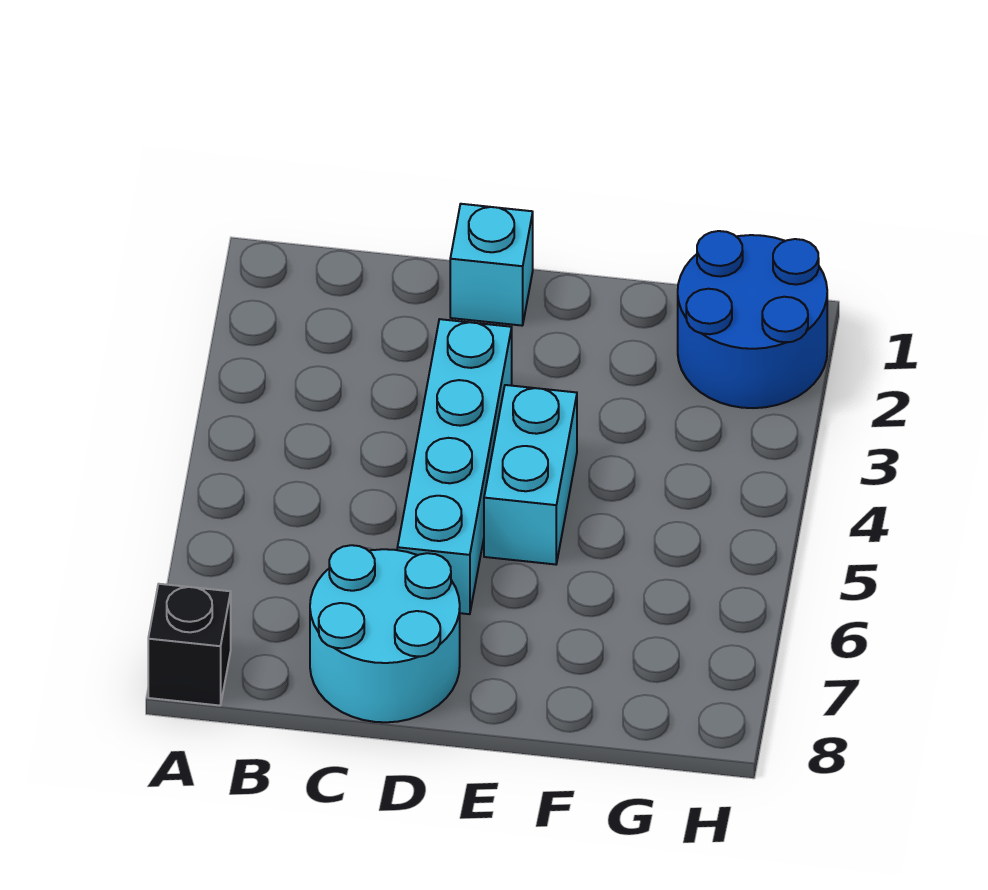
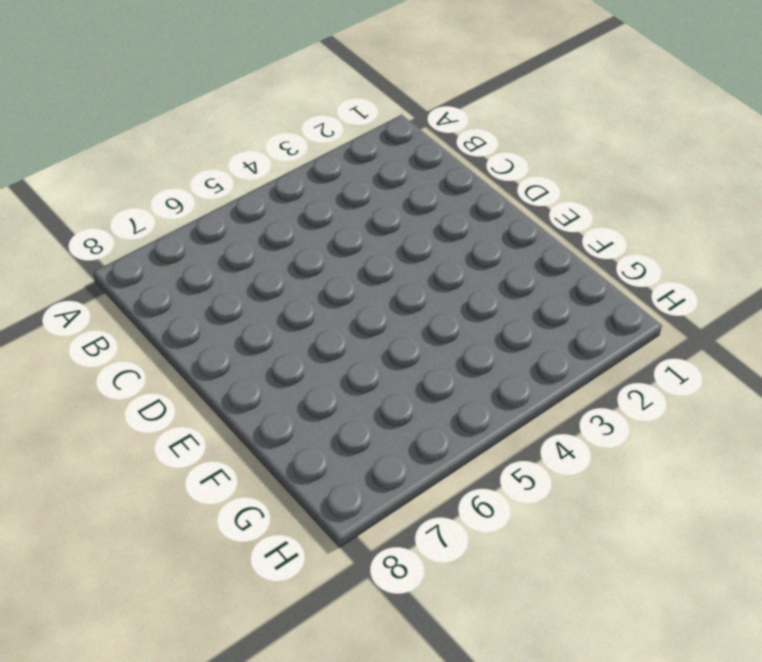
none -> black 1x1 brick [148,584,231,706]
none -> cyan 2x2 round brick [310,545,460,722]

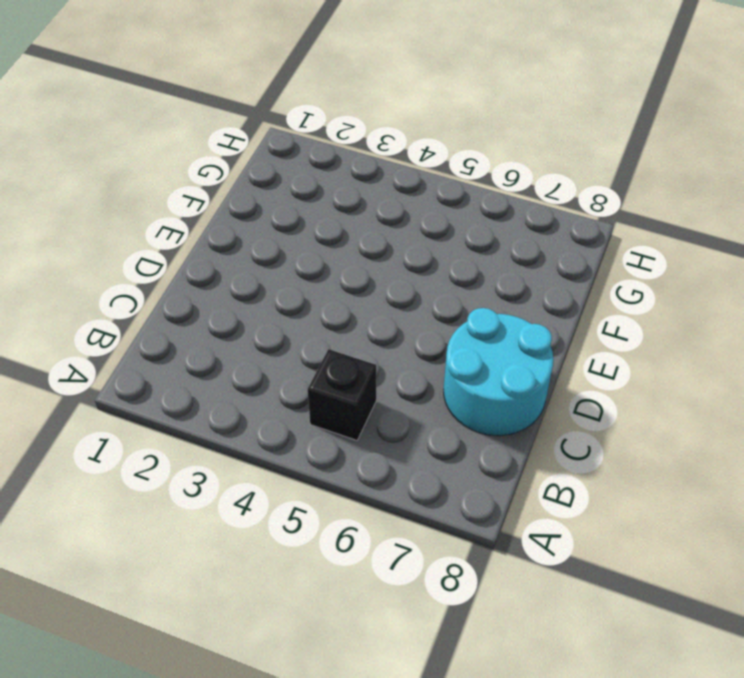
black 1x1 brick [308,349,376,440] -> black 1x1 brick moved to [148,584,231,706]
none -> cyan 1x1 brick [450,204,533,326]
none -> cyan 1x4 brick [397,319,512,614]

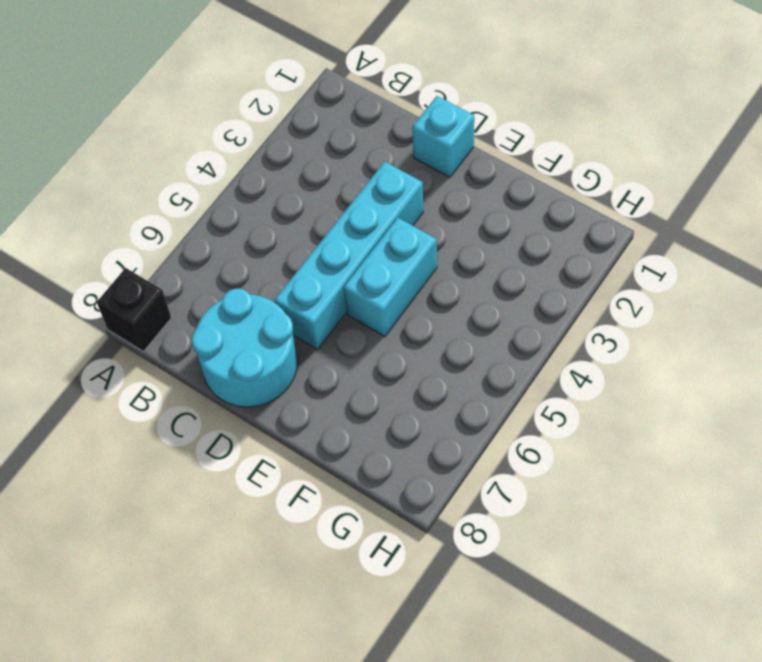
none -> blue 2x2 round brick [678,231,827,408]

